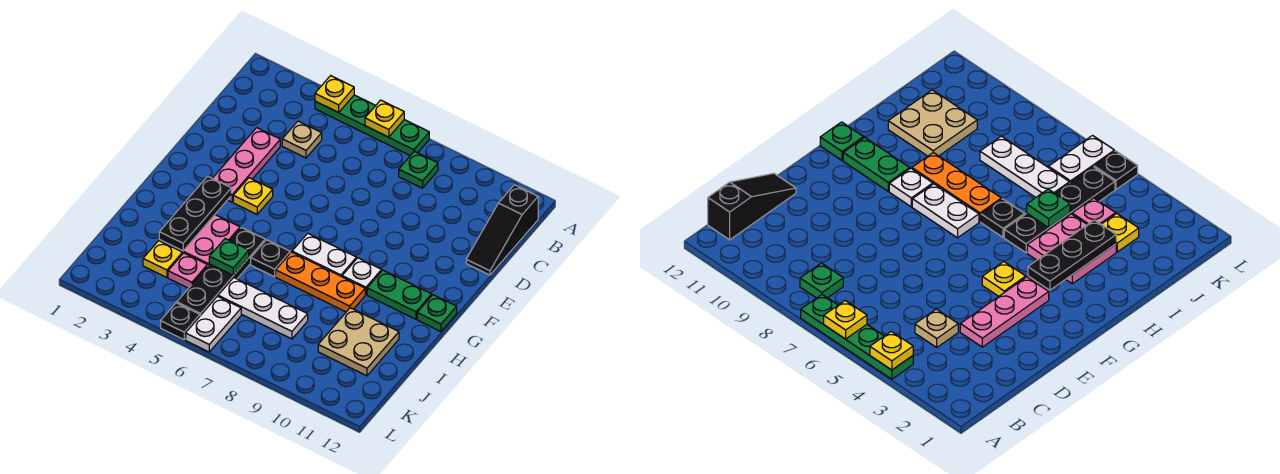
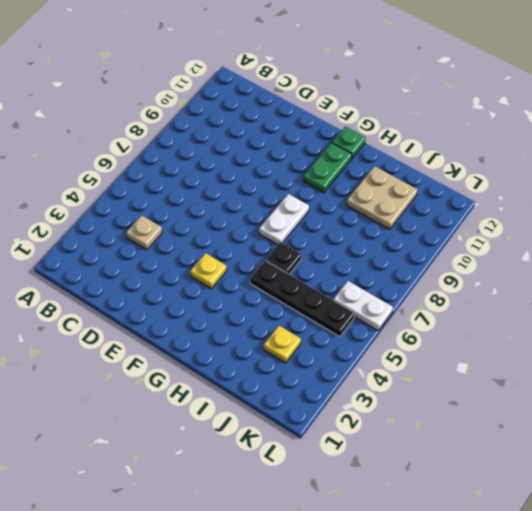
none -> green 1x4 plate [315,95,429,156]
none -> green 1x1 plate [399,151,438,188]
none -> black 1x3 slope [466,185,538,275]

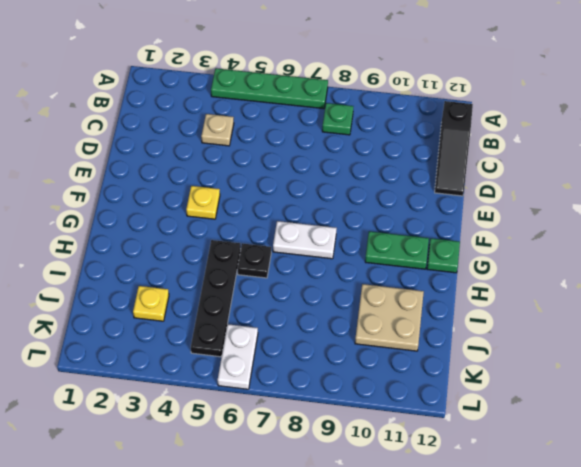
none -> pink 1x3 plate [213,128,280,202]
none -> white 1x1 plate [342,258,382,295]
none -> pink 2x2 plate [159,215,240,266]

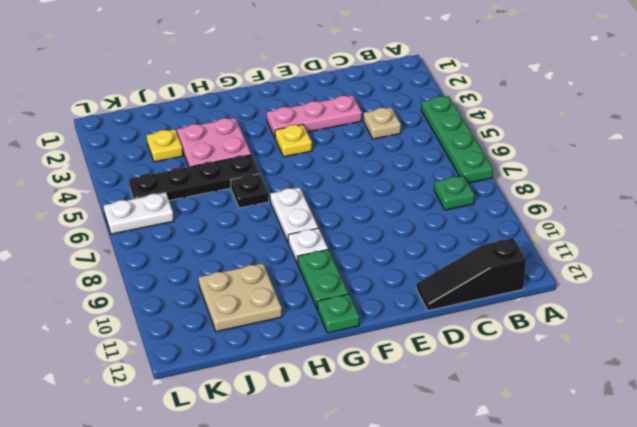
none -> orange 1x3 plate [276,252,365,312]
none -> pink 1x1 plate [168,253,207,288]
none -> white 1x3 plate [218,278,308,339]

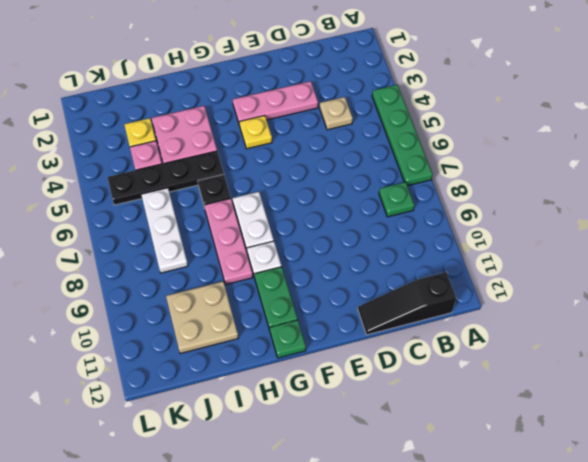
pink 1x3 plate [204,198,253,284] -> orange 1x3 plate [276,252,365,312]
none -> white 1x2 plate [186,296,241,352]
none -> black 1x1 plate [161,303,200,340]
none -> yellow 1x1 plate [315,76,354,113]

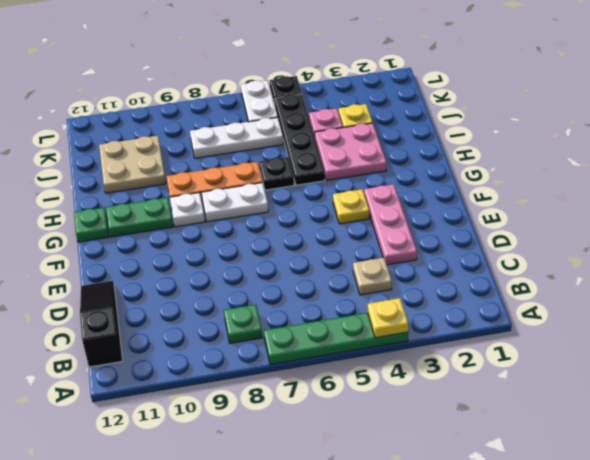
none -> yellow 1x1 plate [365,100,404,137]
none -> black 1x3 plate [159,176,231,251]
none -> green 1x1 plate [209,239,249,275]

